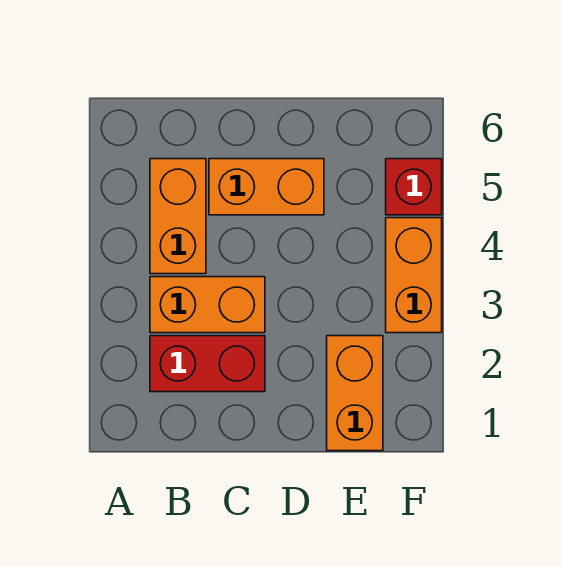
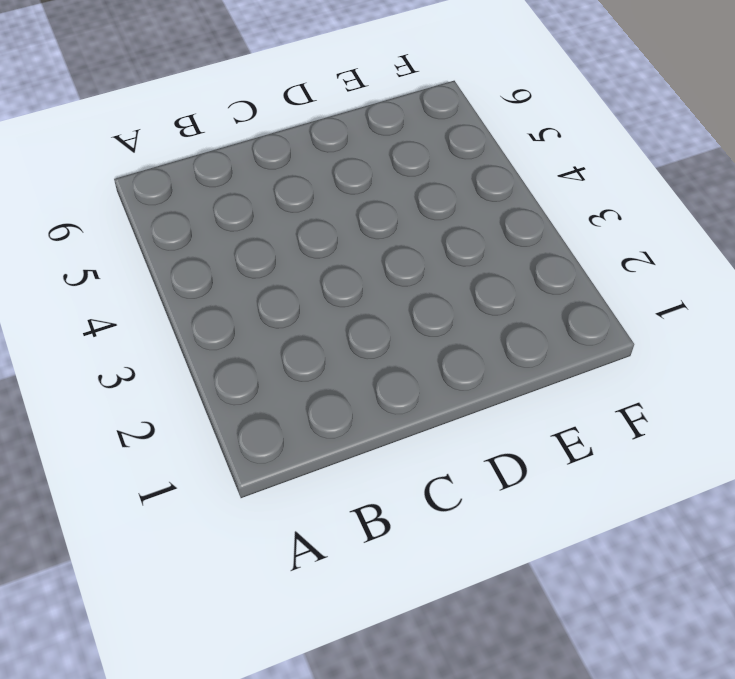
none -> red 1x2 brick [150,336,265,392]
none -> orange 1x2 brick [150,277,265,333]

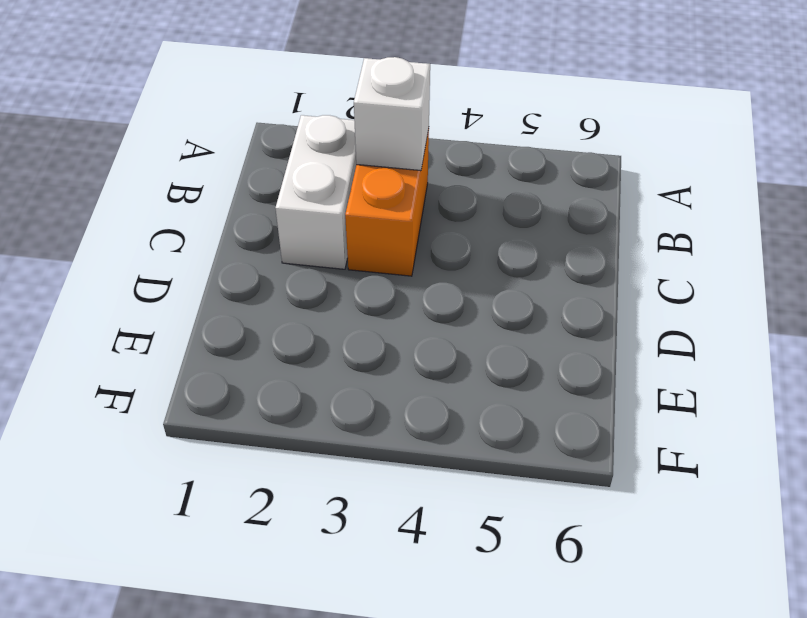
white 1x2 brick [275,115,356,269] -> red 1x2 brick [150,336,265,392]
white 1x1 brick [354,57,430,171] -> none
none -> orange 1x2 brick [150,159,206,274]
none -> orange 1x2 brick [209,159,324,215]

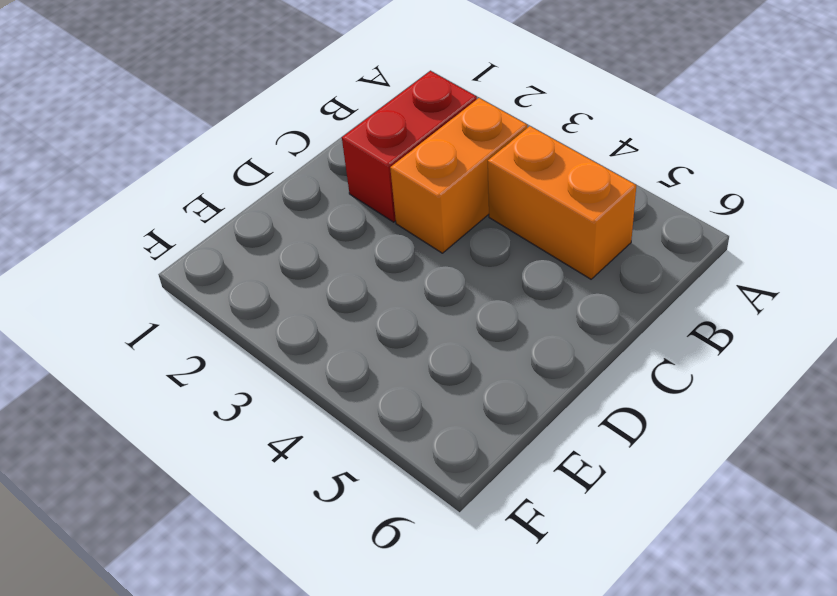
none -> orange 1x2 brick [209,159,324,215]
none -> orange 1x2 brick [327,336,383,451]

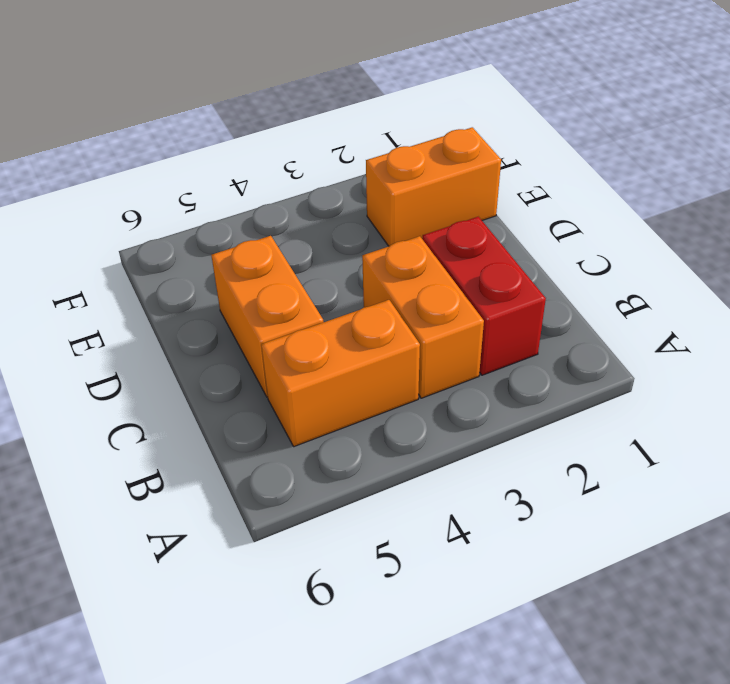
none -> orange 1x2 brick [386,218,442,333]
none -> red 1x1 brick [386,159,442,215]

